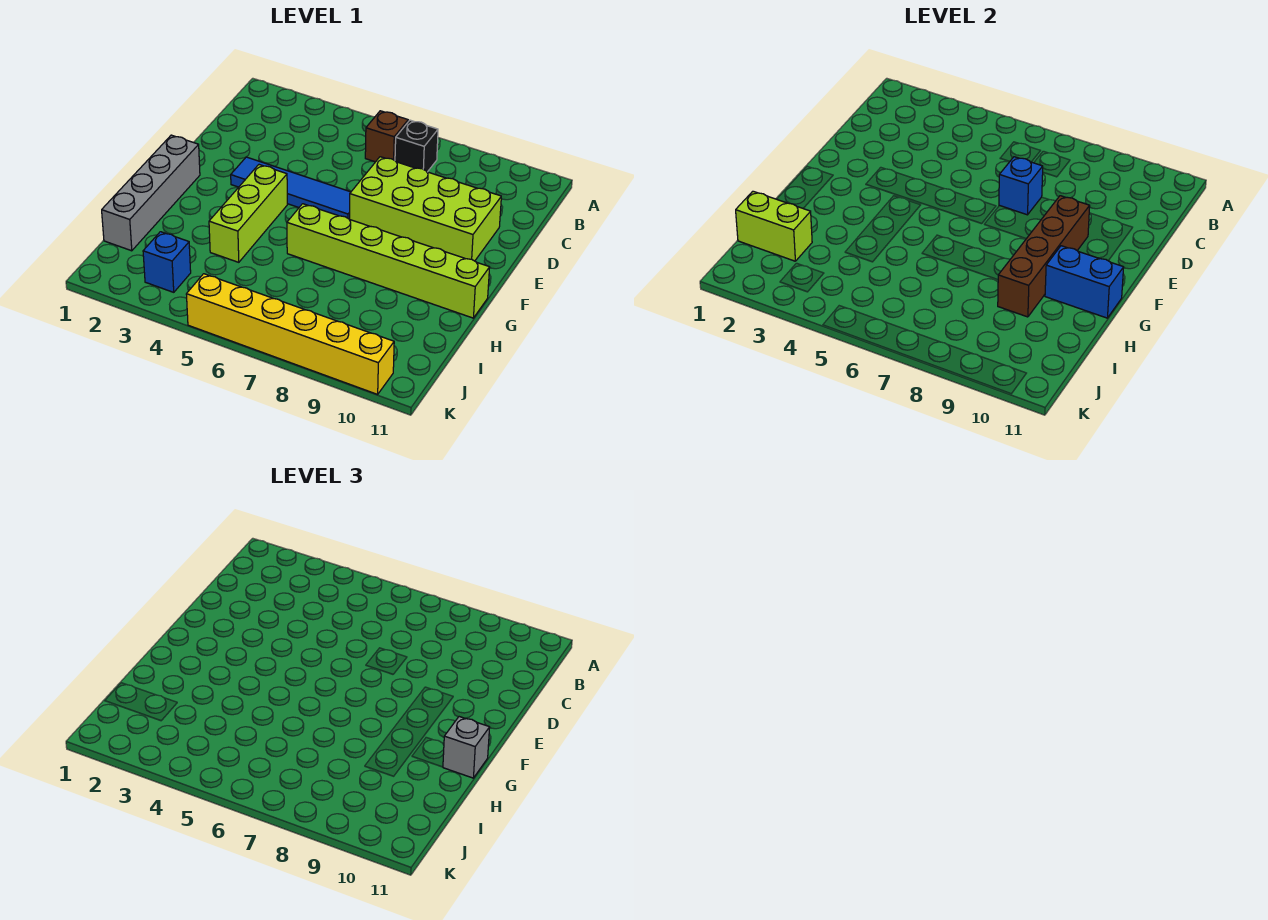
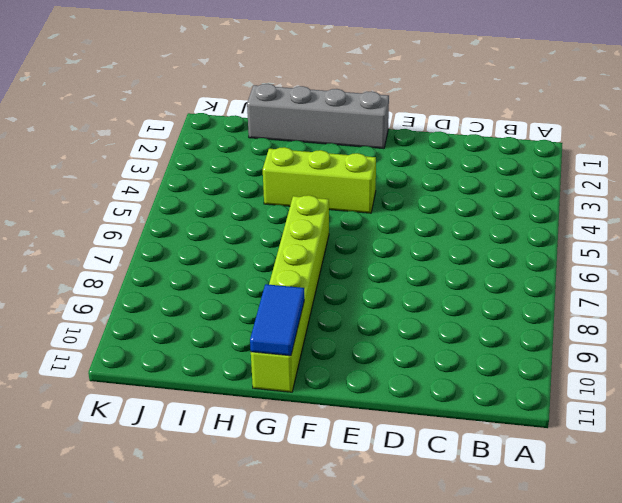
blue 1x2 tile [250,284,304,356] -> blue 1x2 brick [1045,246,1124,318]
none -> brown 1x1 brick [365,111,408,162]
none -> black 1x1 brick [395,120,438,172]
none -> lime 2x4 brick [350,157,501,261]

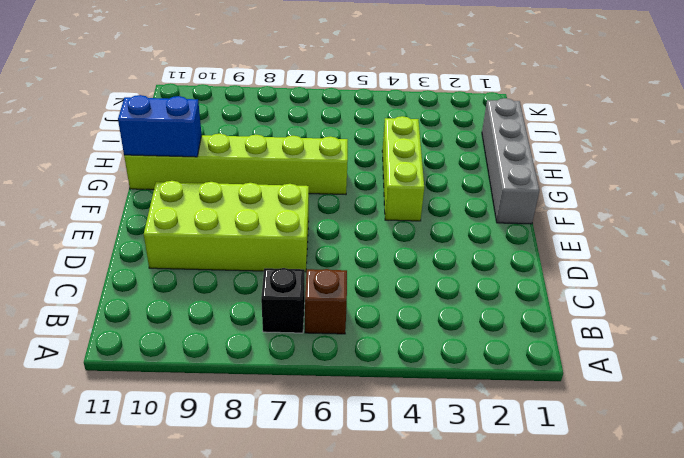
none -> blue 1x4 tile [231,157,351,219]
none -> blue 1x1 brick [143,232,191,292]
none -> yellow 1x6 brick [186,274,394,394]

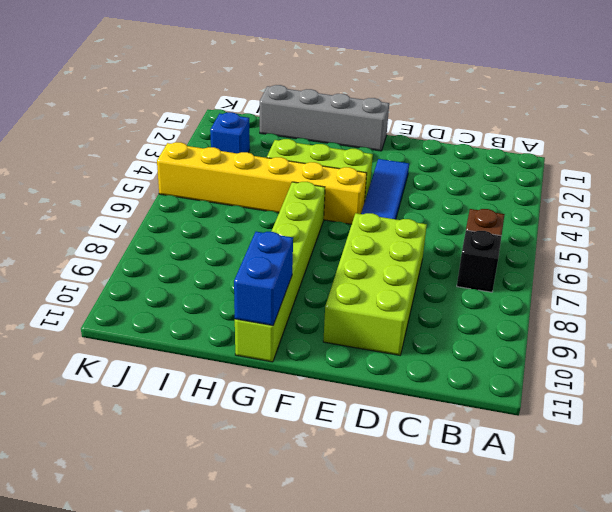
yellow 1x6 brick [157,142,367,224] -> yellow 1x6 brick turned to [186,274,394,394]
none -> blue 1x1 brick [999,157,1043,215]
none -> brown 1x4 brick [998,196,1090,317]
none -> lime 1x2 brick [736,191,812,261]

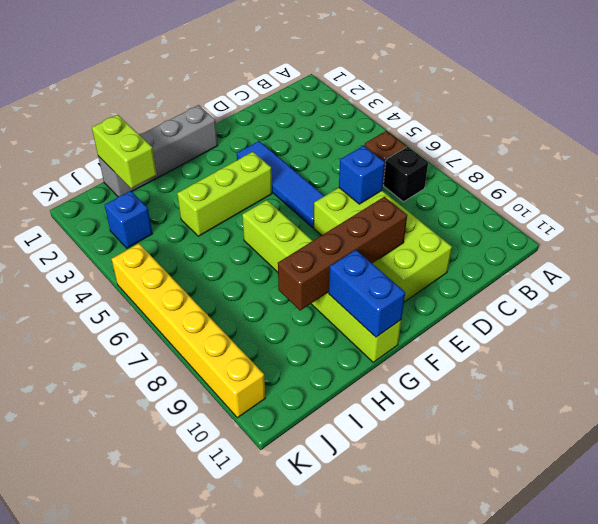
none -> grey 1x1 brick [443,717,490,778]

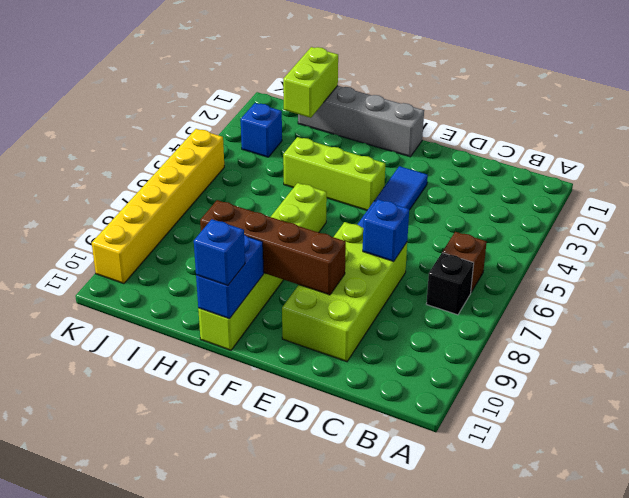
blue 1x1 brick [194,219,245,286] -> grey 1x1 brick [443,717,490,778]

